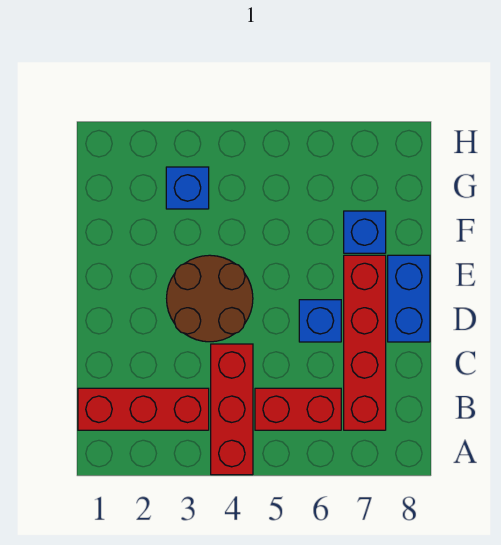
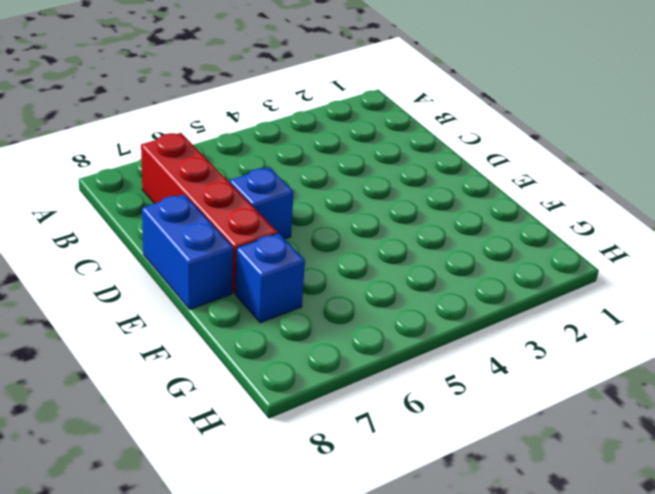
none -> red 1x3 brick [211,344,253,475]
none -> red 1x3 brick [78,388,209,430]

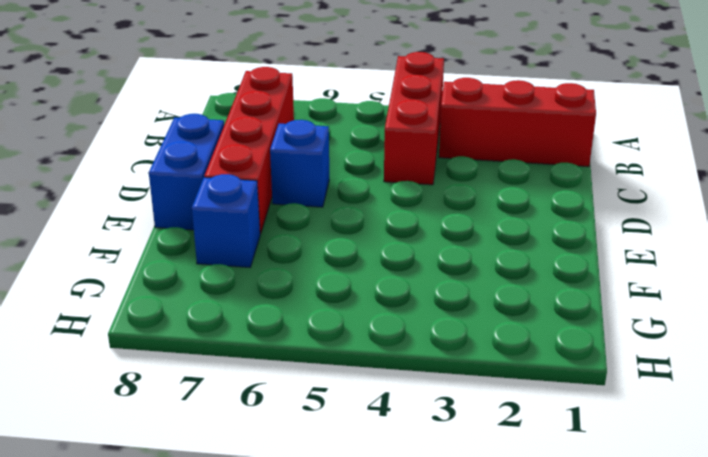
none -> red 1x2 brick [255,388,341,430]
none -> brown 2x2 round brick [167,255,253,342]

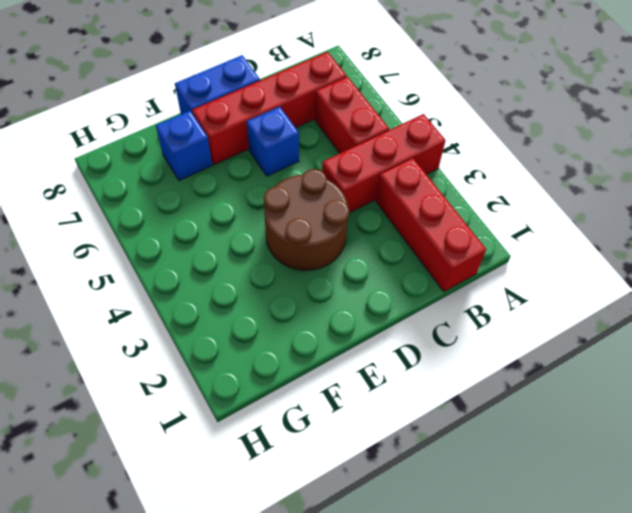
none -> blue 1x1 brick [166,167,209,209]

